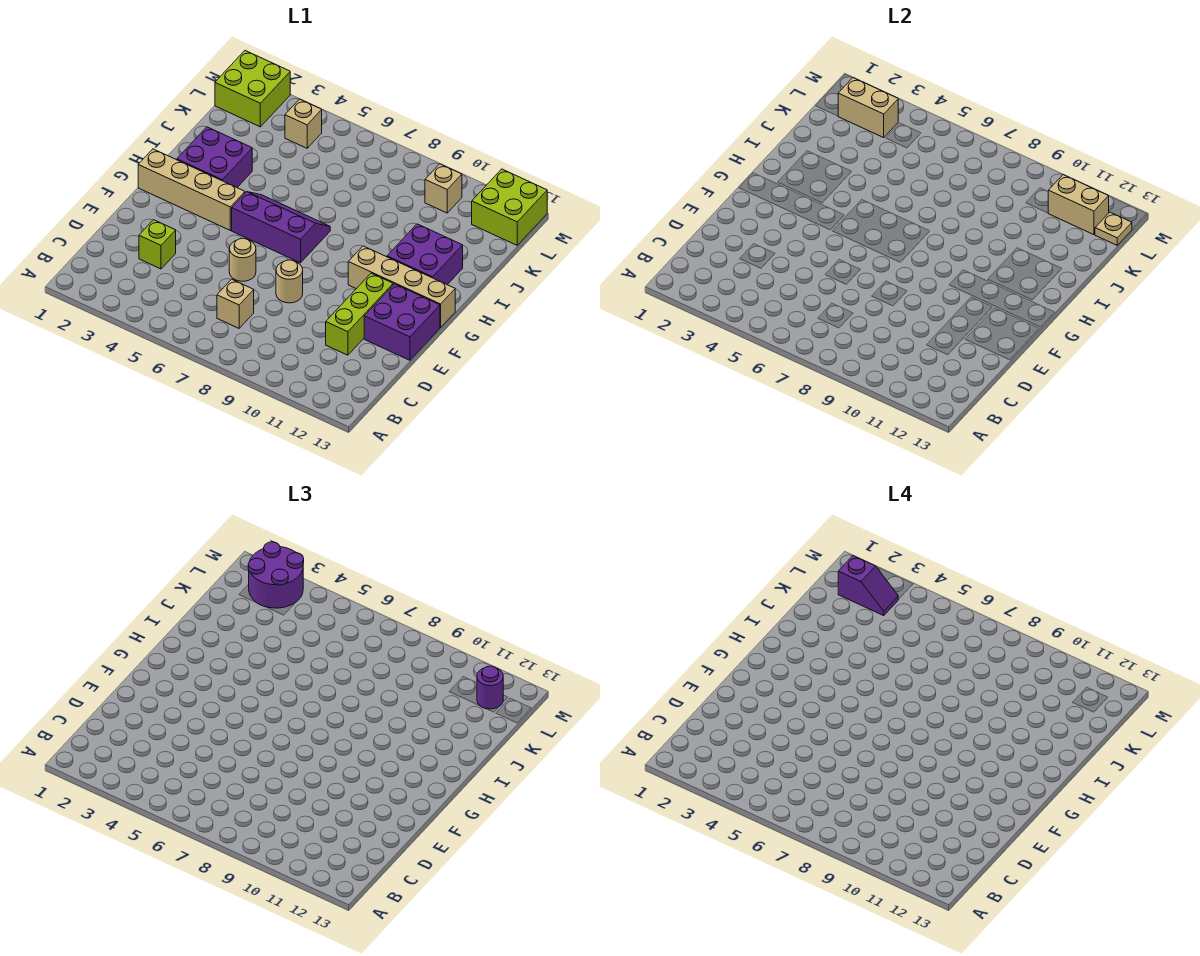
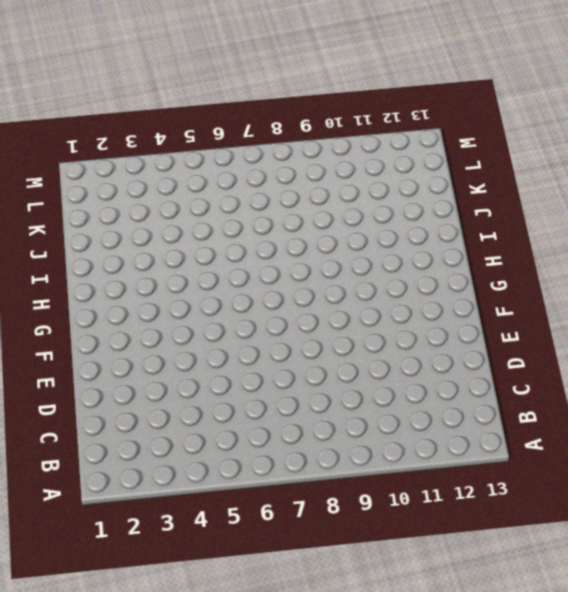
none -> tan 1x1 brick [217,279,254,328]
none -> lime 1x1 brick [139,220,176,269]
none -> lime 1x3 brick [326,273,393,355]

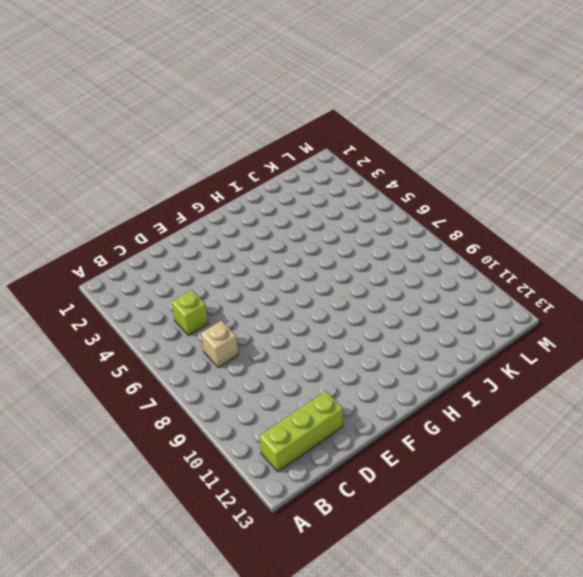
lime 1x3 brick [259,391,343,472] -> lime 1x3 brick moved to [326,273,393,355]
lime 1x1 brick [171,290,208,335] -> lime 1x1 brick moved to [139,220,176,269]
none -> tan 1x1 round brick [229,238,256,281]
none -> tan 1x1 round brick [276,260,303,303]
none -> purple 2x2 brick [364,284,440,360]

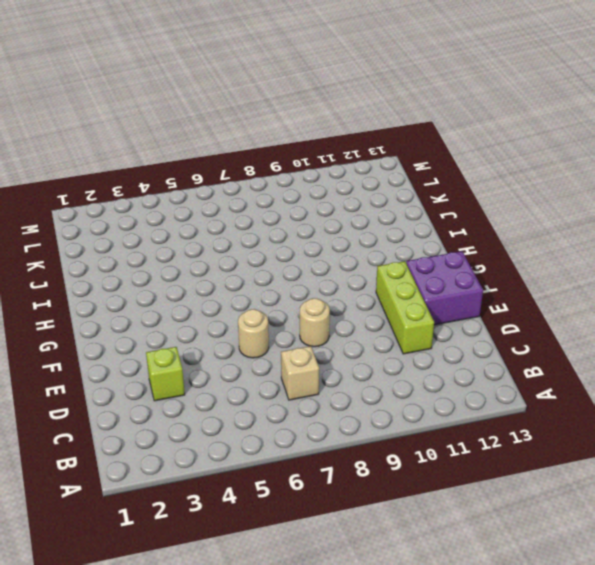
none -> tan 1x4 brick [138,149,245,230]
none -> purple 2x3 slope [232,192,330,263]
none -> tan 1x4 brick [348,246,455,327]

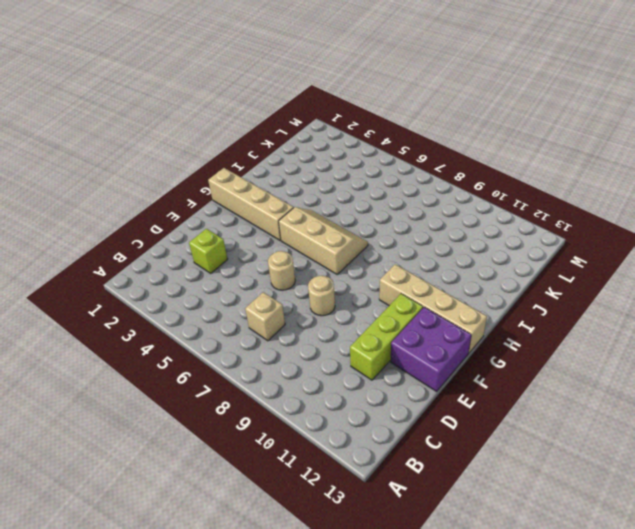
tan 2x3 slope [279,207,368,274] -> purple 2x3 slope [232,192,330,263]
none -> purple 2x2 brick [177,127,252,187]
none -> purple 2x2 brick [387,224,463,285]
none -> lime 2x2 brick [215,51,290,127]

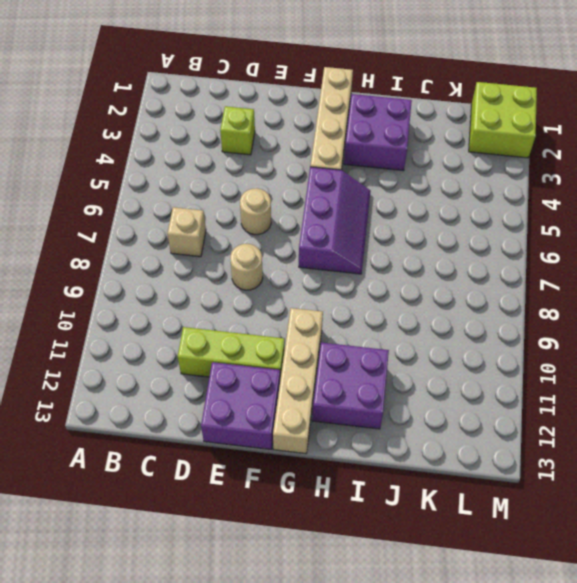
none -> tan 1x1 brick [285,99,322,148]
none -> tan 1x1 brick [425,164,462,213]
none -> lime 2x2 brick [472,169,547,245]

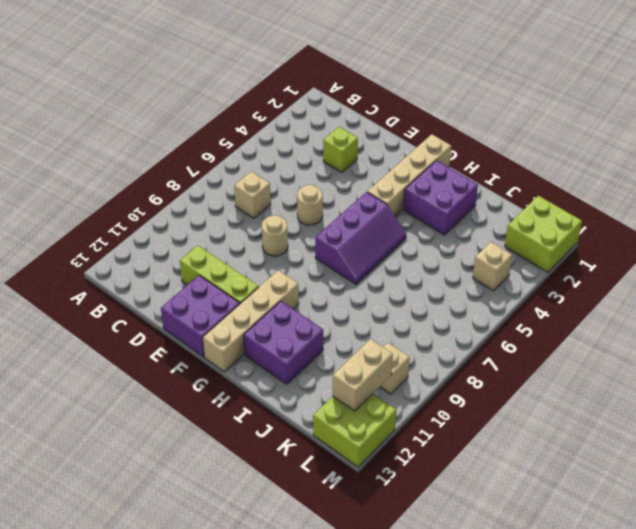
none -> tan 1x2 brick [838,78,898,137]
none -> tan 1x1 plate [1095,212,1132,245]
none -> purple 2x2 round brick [248,542,304,608]

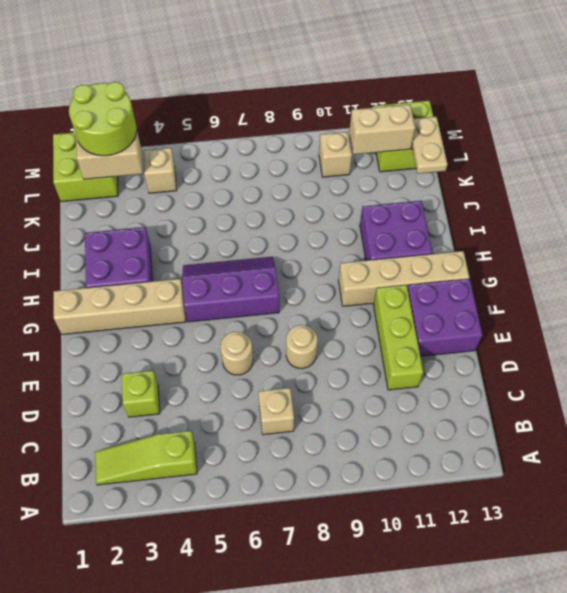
lime 1x3 slope [95,431,197,485] -> none
tan 1x2 plate [412,117,447,174] -> tan 1x1 plate [1095,212,1132,245]
lime 2x2 round brick [69,82,137,156] -> purple 2x2 round brick [248,542,304,608]
none -> purple 1x1 round brick [477,666,503,709]
none -> purple 1x2 slope [838,556,898,615]

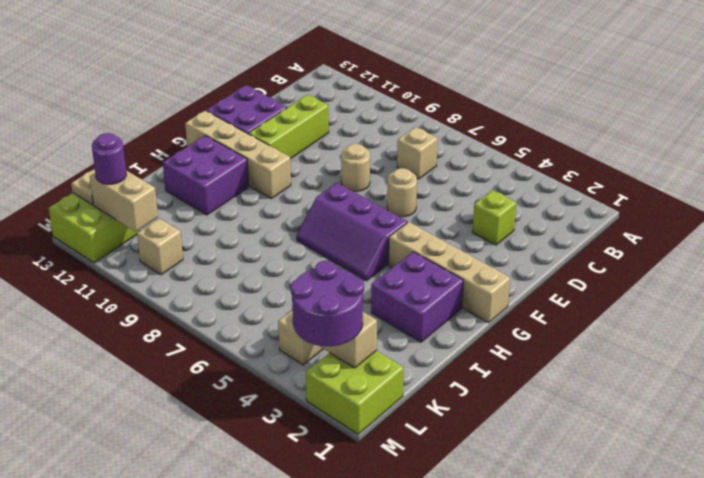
none -> purple 1x2 slope [838,556,898,615]

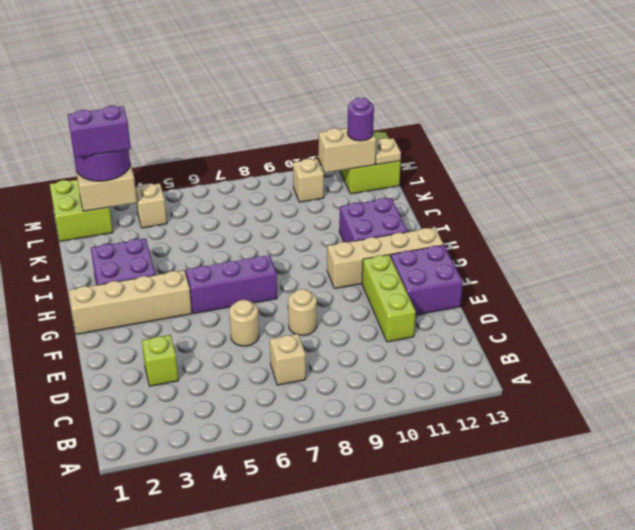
purple 1x2 brick [68,106,131,158] -> purple 1x2 slope [838,556,898,615]

